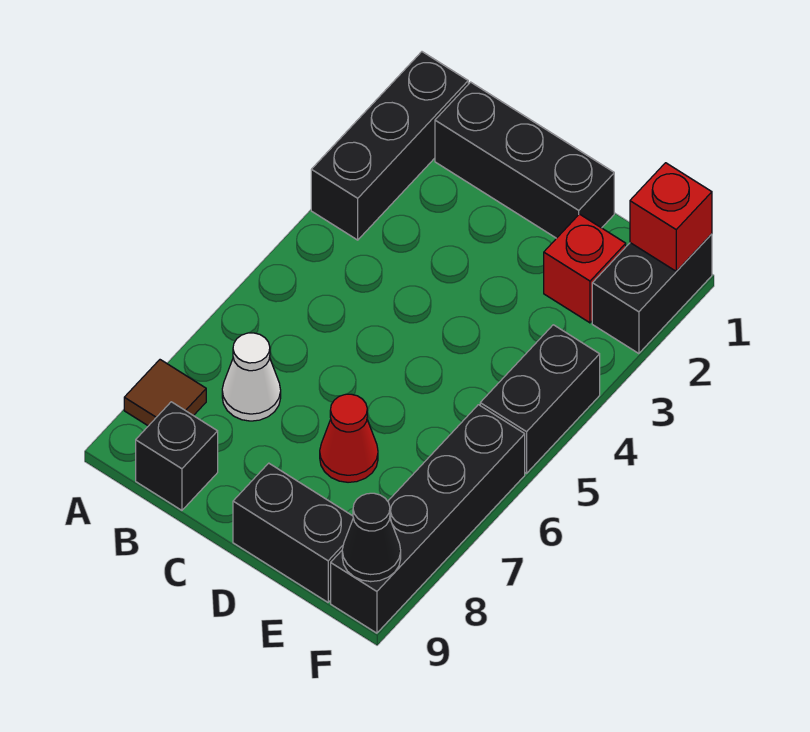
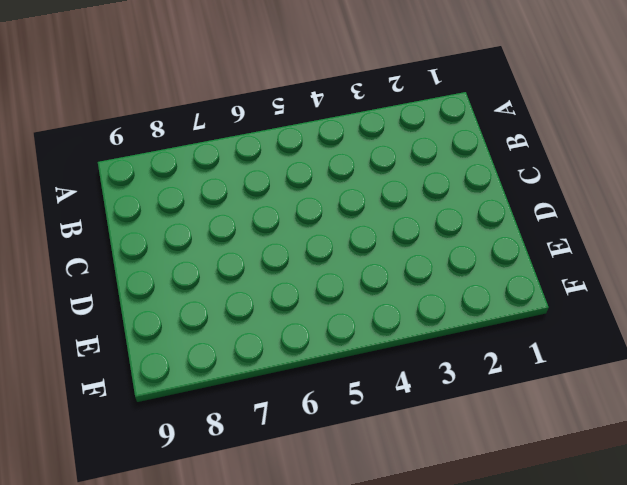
none -> black 1x3 brick [311,52,468,240]
none -> brown 1x1 tile [124,360,206,426]
none -> black 1x3 brick [435,82,614,238]

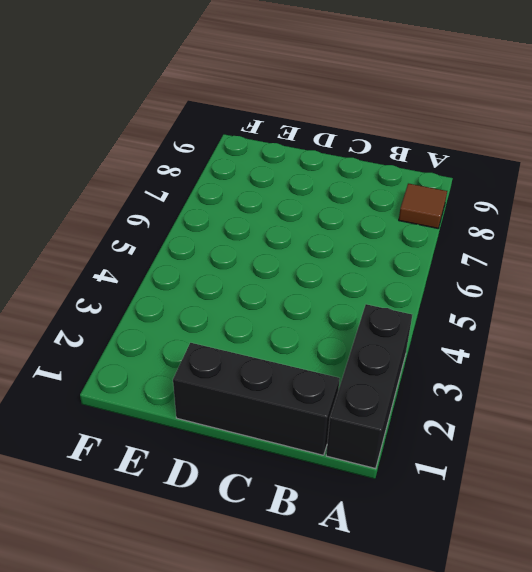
none -> white 1x1 cone [222,333,281,421]
none -> black 1x1 brick [136,402,218,510]
none -> red 1x1 cone [320,394,378,482]

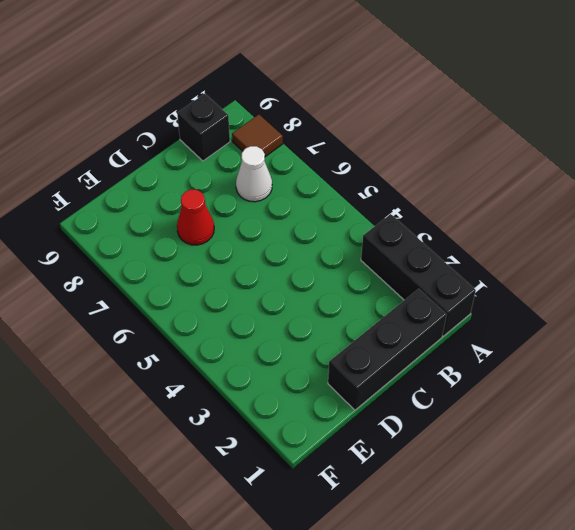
none -> black 1x2 brick [233,463,353,602]
none -> red 1x1 brick [544,214,626,323]
none -> black 1x2 brick [592,234,712,354]

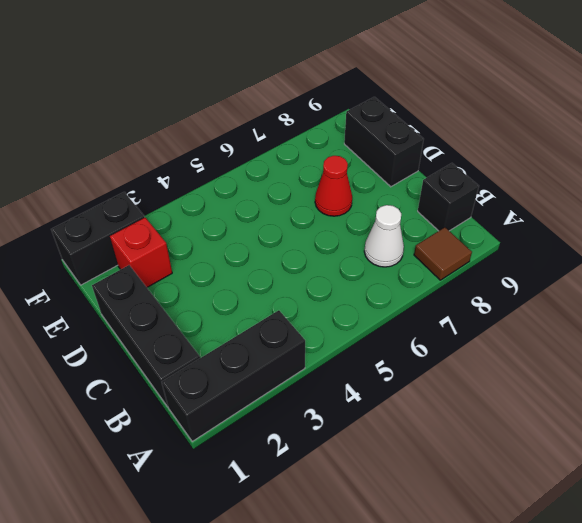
none -> black 1x2 brick [480,325,600,473]
none -> black 1x4 brick [331,405,525,633]
none -> red 1x1 brick [630,163,712,271]

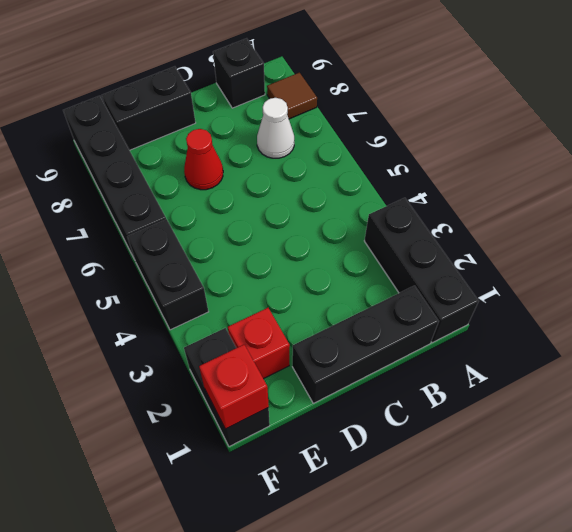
none -> black 1x1 cone [342,493,401,582]

